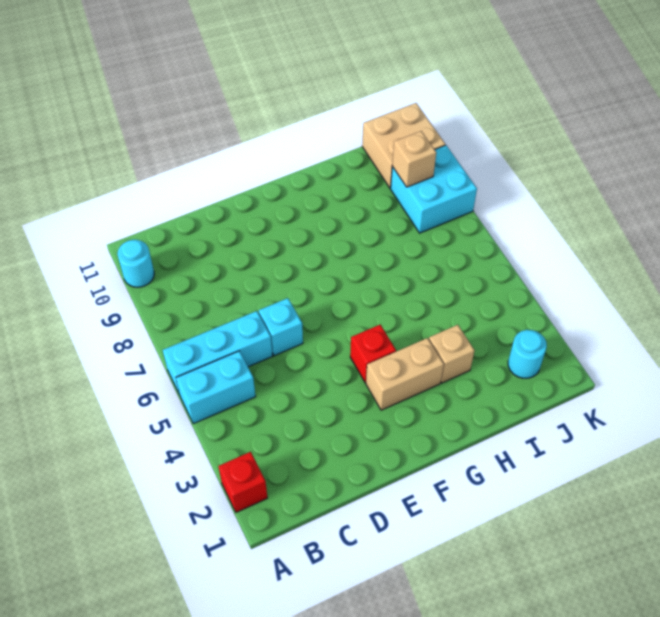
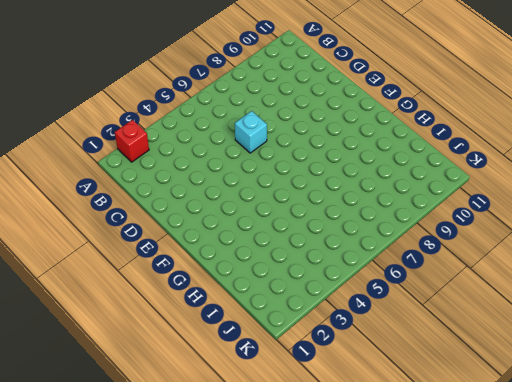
none -> cyan 1x2 brick [176,351,256,424]
none -> cyan 1x3 brick [163,311,272,395]
none -> cyan 1x1 round brick [117,240,154,287]

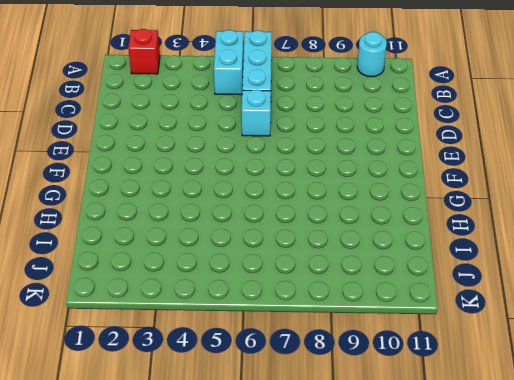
none -> tan 1x2 brick [366,338,444,410]
none -> red 1x1 brick [350,325,396,383]
none -> tan 1x1 brick [429,325,474,383]

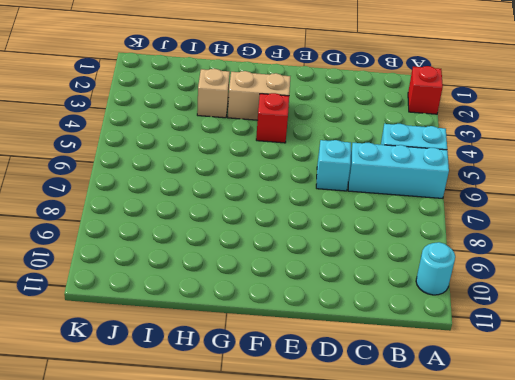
none -> cyan 1x1 round brick [508,330,547,378]
none -> cyan 2x2 brick [391,145,477,233]
none -> tan 2x2 brick [362,103,445,188]

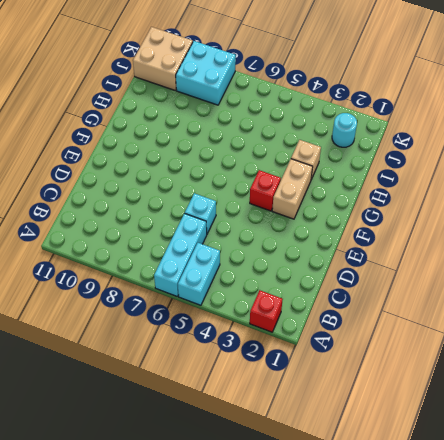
none -> cyan 1x1 round brick [117,240,154,287]
none -> tan 1x1 brick [392,131,436,187]

